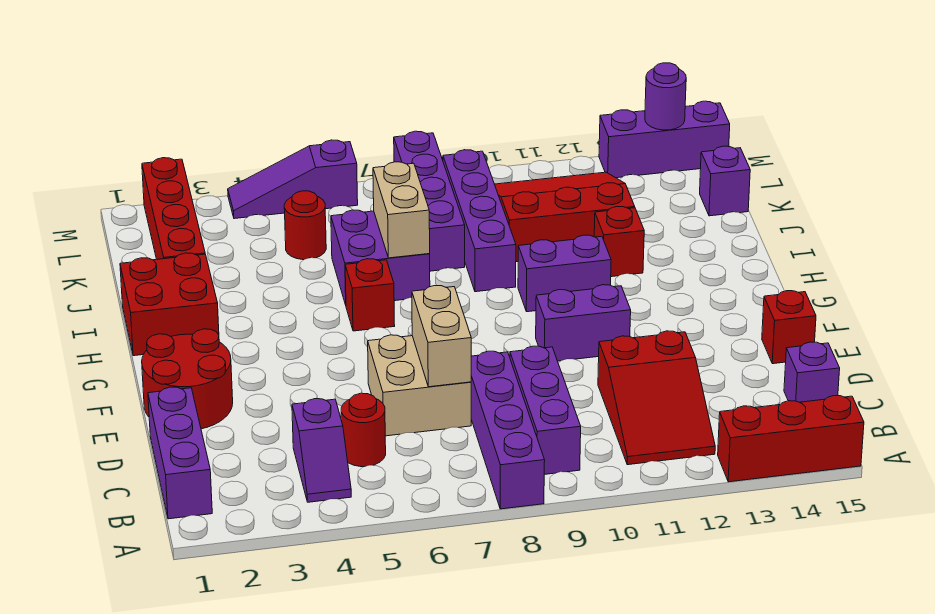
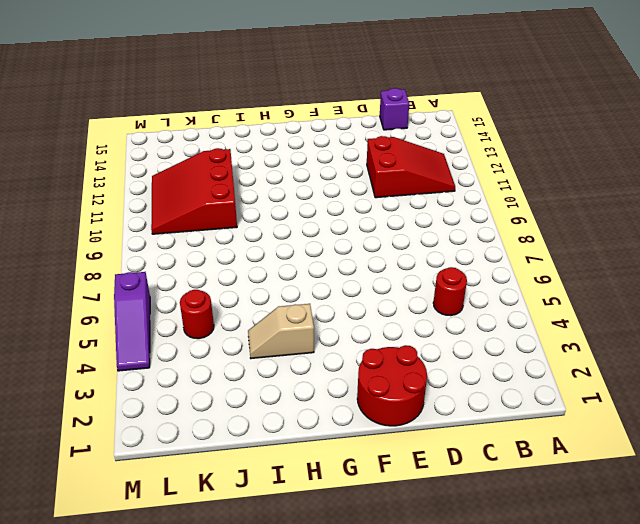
tan 1x2 slope [248,304,314,359] -> none
none -> purple 1x4 brick [471,351,545,509]
none -> red 1x3 brick [718,396,864,482]
none -> purple 1x3 brick [148,387,212,519]

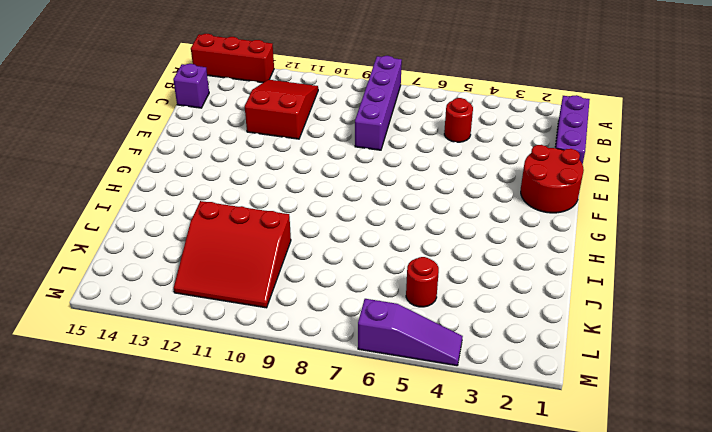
none -> purple 1x2 slope [292,399,351,502]
none -> purple 1x3 brick [510,346,581,474]
none -> tan 2x2 brick [368,335,471,436]

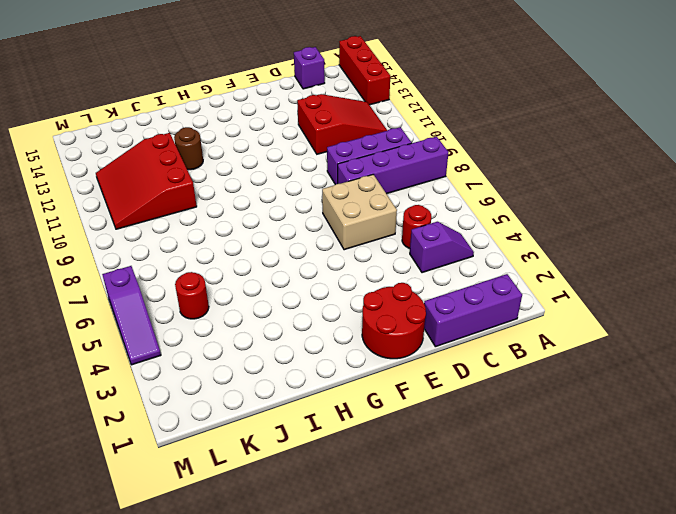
brown 1x1 round brick [174,127,203,170] -> red 1x1 brick [594,206,644,277]
none -> red 1x1 brick [762,291,816,364]
none -> purple 1x2 brick [536,285,631,361]
none -> red 2x2 brick [120,253,219,356]

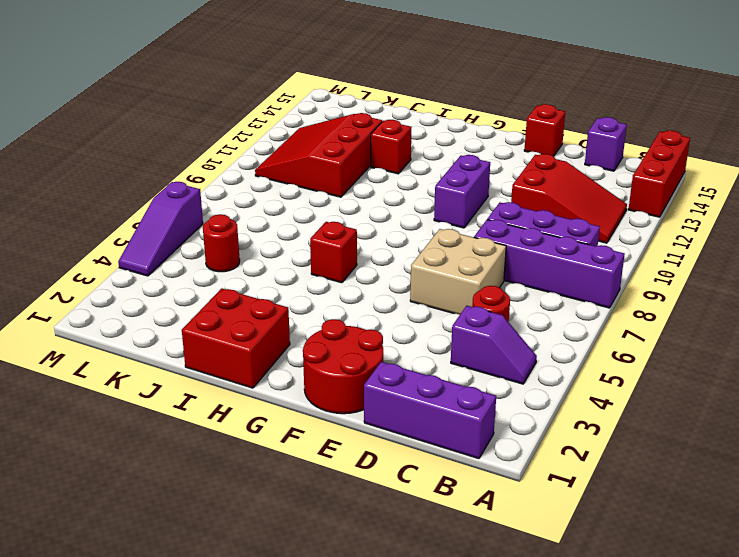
none -> purple 1x2 brick [518,235,611,312]
none -> purple 2x2 brick [331,210,430,305]
none -> purple 1x4 brick [443,150,516,292]

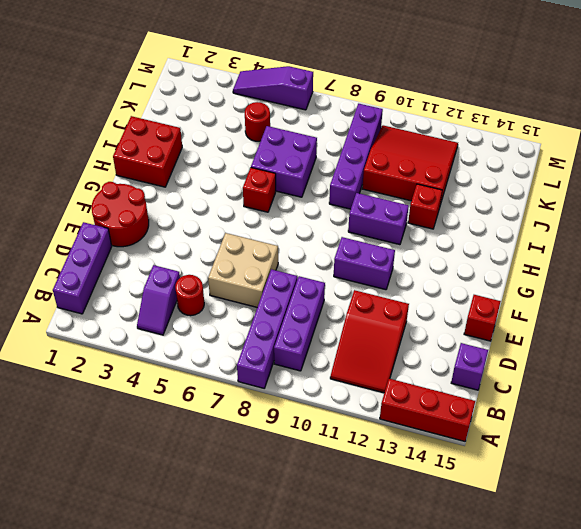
none -> red 1x4 brick [142,158,205,259]
none -> purple 1x4 brick [394,131,465,271]
none -> purple 1x1 brick [700,146,750,216]

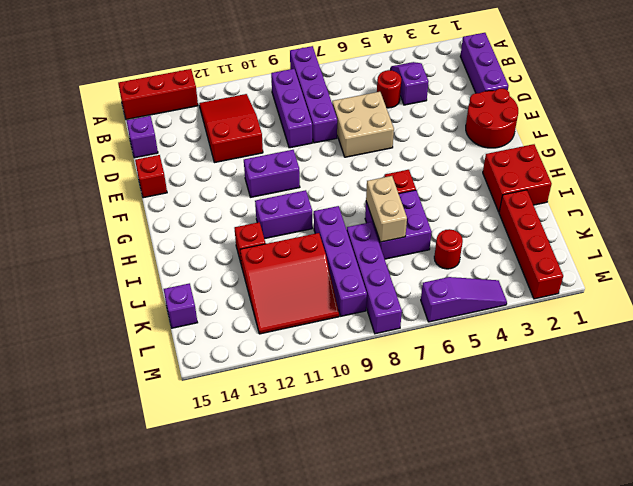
none -> purple 1x3 brick [599,101,730,178]
none -> tan 1x2 brick [412,286,471,387]
none -> purple 1x1 round brick [645,63,686,130]

